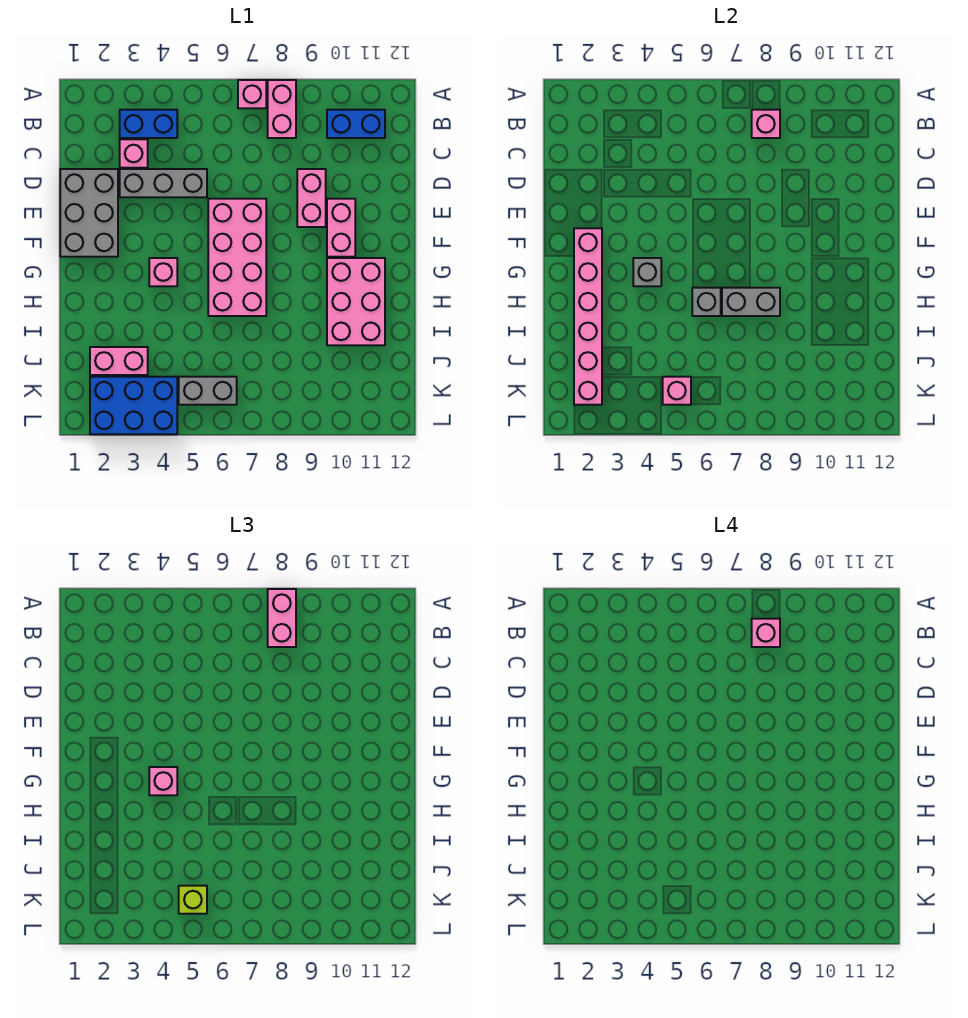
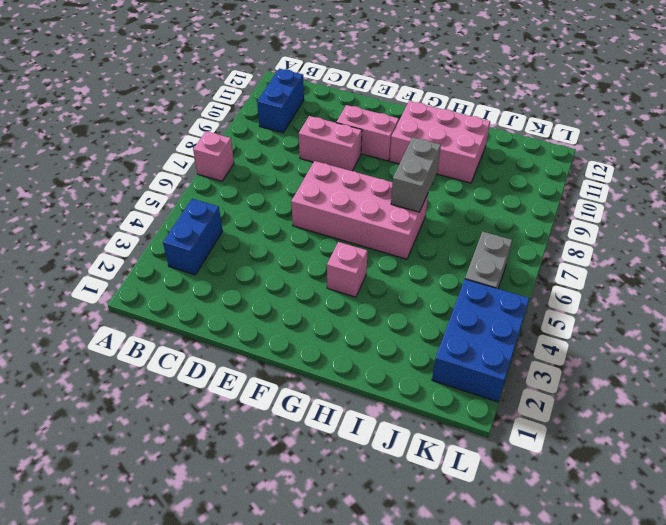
none -> pink 1x2 brick [268,80,296,138]
none -> pink 1x1 brick [120,139,148,168]
none -> grey 2x3 brick [60,169,118,257]

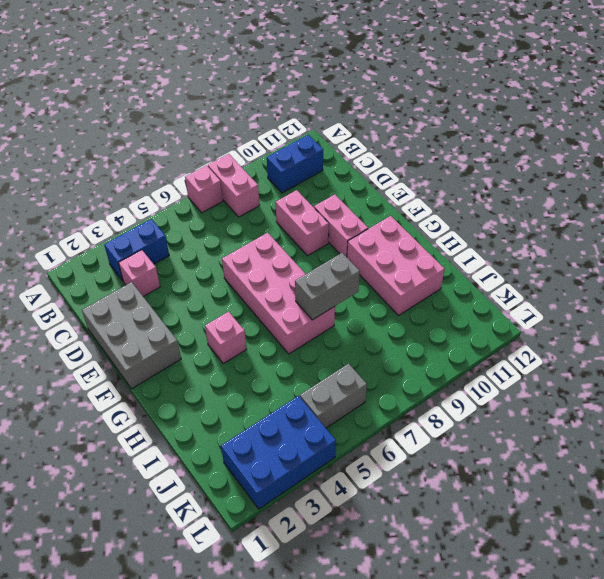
none -> grey 1x3 brick [120,169,207,197]
none -> pink 1x2 brick [90,347,148,375]
none -> pink 1x1 brick [752,110,780,138]

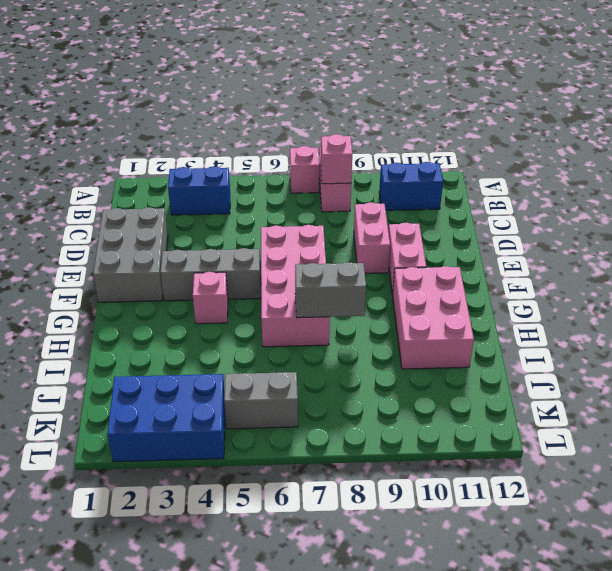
grey 1x3 brick [160,248,261,301] -> grey 1x3 brick moved to [120,169,207,197]
none -> pink 1x1 brick [120,139,148,168]
none -> pink 1x2 brick [90,347,148,375]
none -> pink 1x6 brick [574,228,602,405]

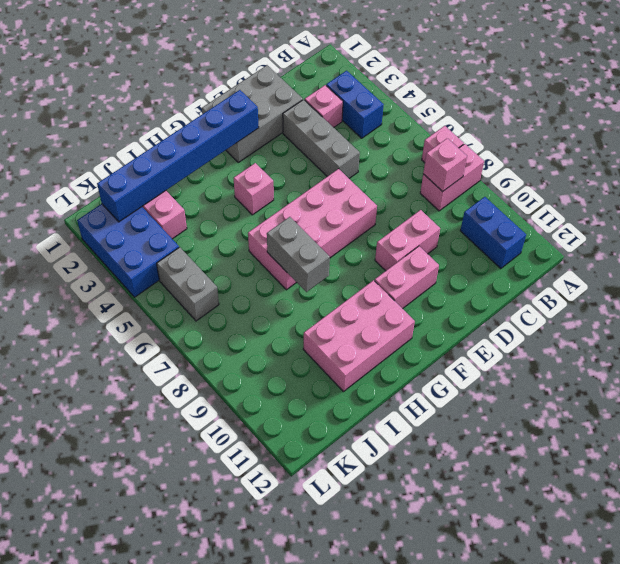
blue 1x6 brick [97,90,259,222] -> pink 1x6 brick [574,228,602,405]
none -> grey 1x1 brick [633,258,661,286]
none -> grey 1x1 brick [692,288,721,316]
none -> pink 1x1 brick [663,377,691,405]

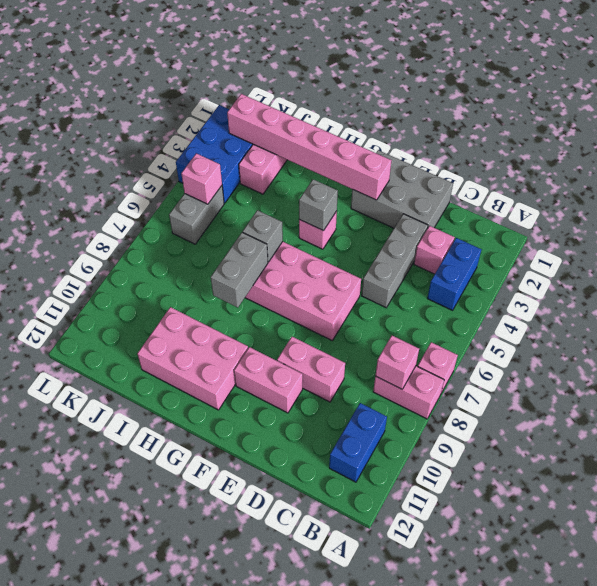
none -> pink 1x2 brick [268,589,296,647]
none -> pink 1x1 brick [149,767,177,795]
none -> lime 1x1 brick [179,886,207,914]

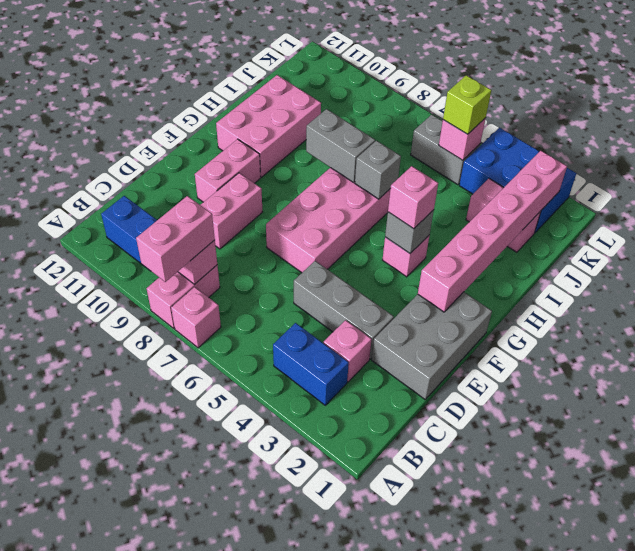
none -> pink 1x1 brick [752,619,780,647]

